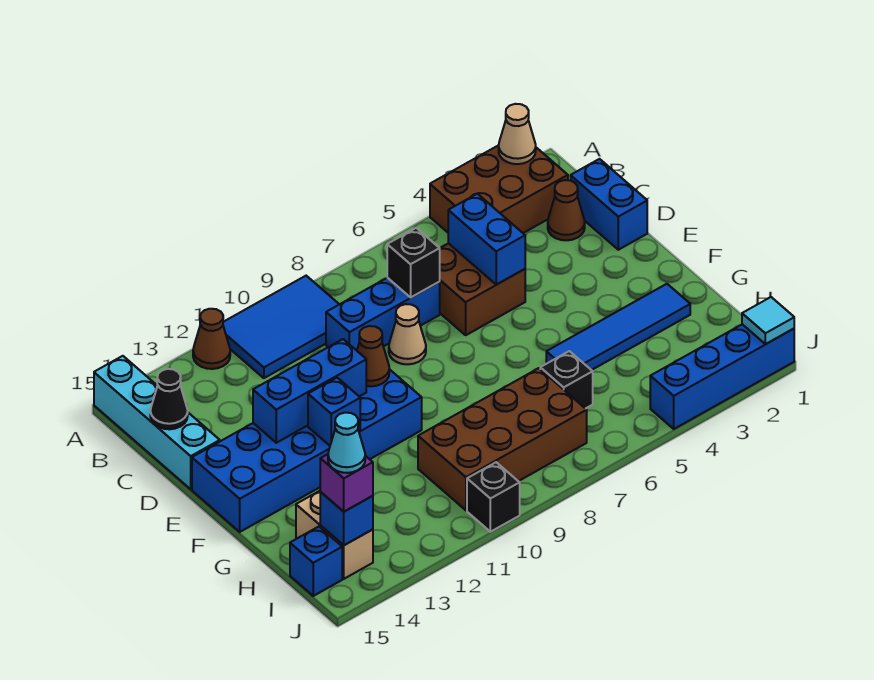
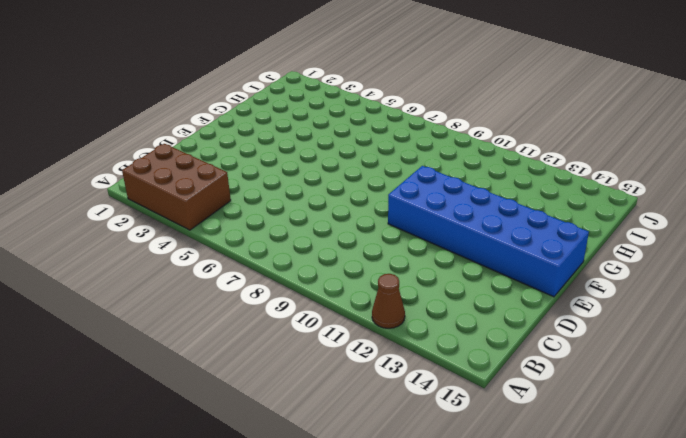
none -> blue 2x3 tile [223,276,339,378]
none -> cyan 1x4 brick [94,356,220,489]
none -> blue 1x2 brick [571,159,647,250]

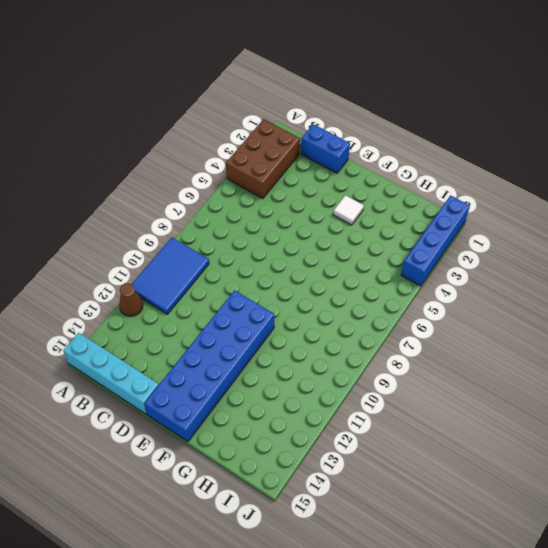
white 1x1 tile [333,195,364,225] -> none
none -> brown 1x1 cone [548,180,585,240]
none -> brown 2x2 brick [439,243,525,335]
none -> blue 1x3 brick [326,278,440,351]

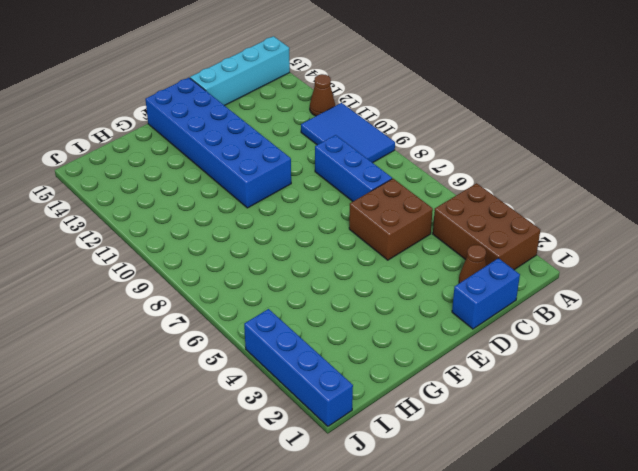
none -> tan 1x1 cone [389,304,426,364]
none -> blue 1x4 tile [546,284,690,370]
none -> black 1x1 brick [540,351,593,409]

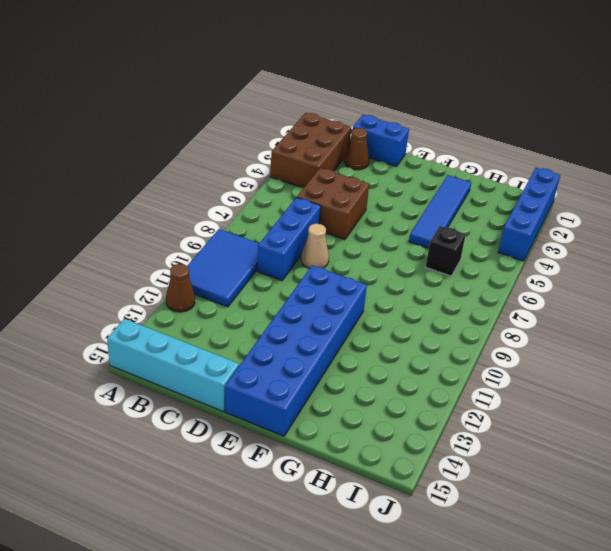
none -> brown 2x4 brick [418,368,587,510]
none -> tan 1x2 brick [296,491,373,579]
none -> blue 1x1 brick [290,527,342,596]

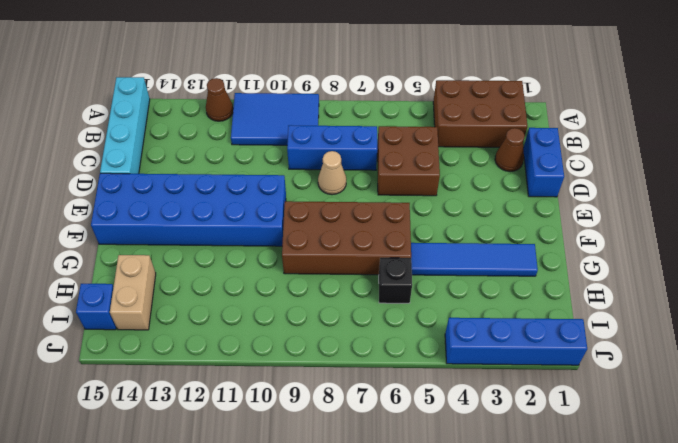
brown 2x4 brick [282,201,411,275] -> brown 2x4 brick moved to [418,368,587,510]
none -> black 1x1 brick [467,462,520,532]
none -> tan 1x1 cone [499,104,536,164]
none -> blue 1x2 brick [448,194,525,285]

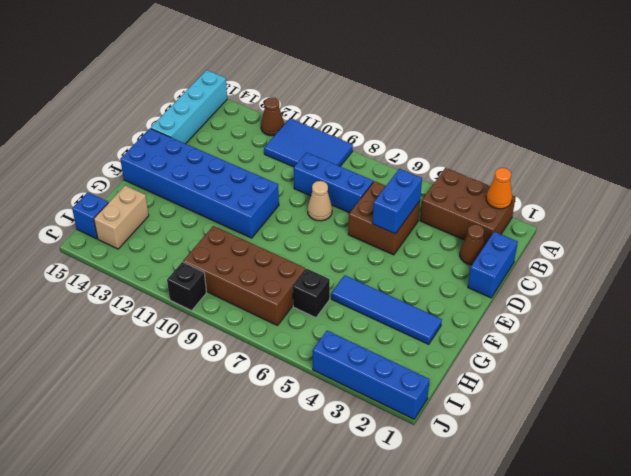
orange 1x1 cone [486,168,512,209] -> tan 1x1 cone [499,104,536,164]
none -> black 1x1 brick [387,228,440,297]
none -> black 1x1 cone [150,369,188,429]
none -> brown 1x1 cone [357,326,389,386]

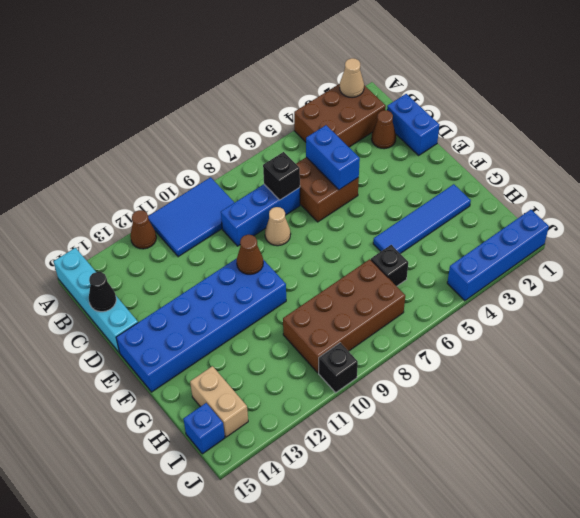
none -> blue 1x3 brick [253,339,366,443]
none -> blue 1x1 brick [308,378,360,446]
none -> blue 1x1 brick [320,492,373,545]

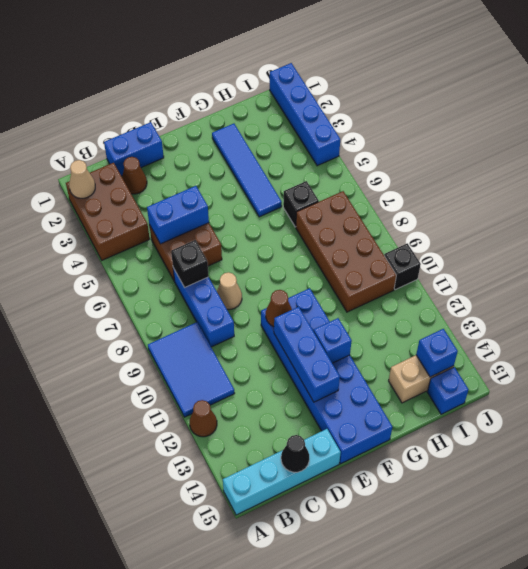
none -> cyan 1x1 tile [742,297,794,344]
none -> purple 1x1 brick [320,454,373,512]
none -> cyan 1x1 cone [328,413,365,473]

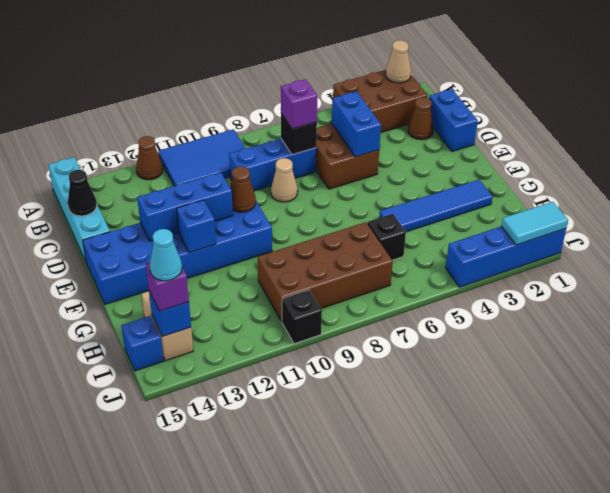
purple 1x1 brick [281,79,317,129] -> none
cyan 1x2 tile [501,202,568,245] -> cyan 1x1 tile [742,297,794,344]

